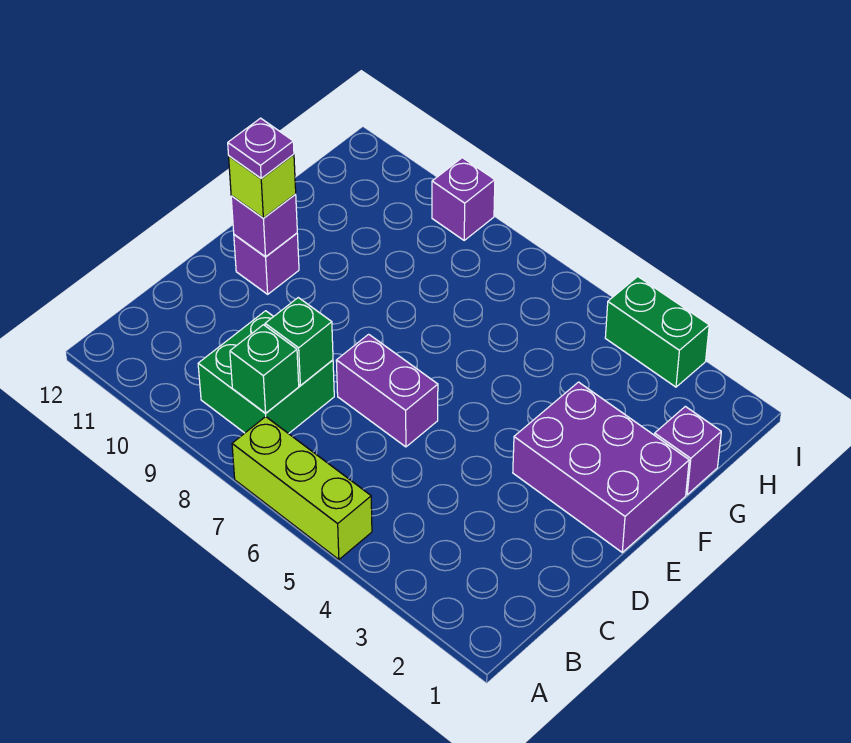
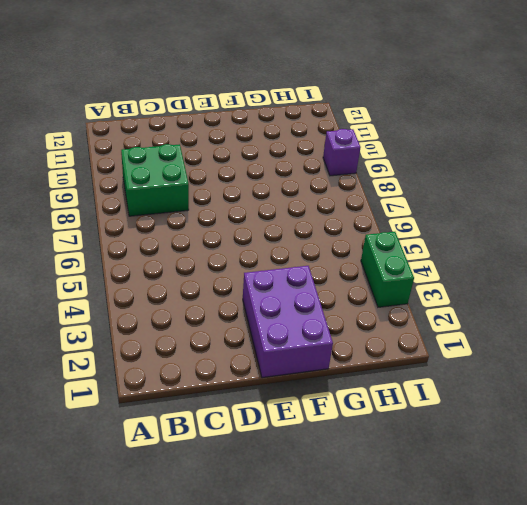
none -> lime 1x3 brick [232,417,372,560]
none -> purple 1x2 brick [336,334,438,447]
none -> purple 1x1 brick [234,233,299,294]

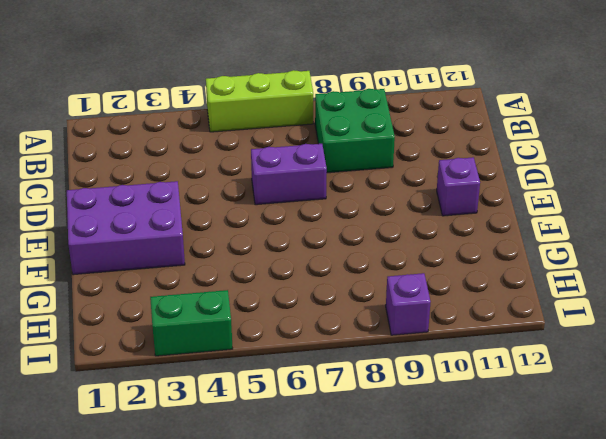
none -> purple 1x1 brick [655,406,721,495]
none -> green 1x1 brick [230,325,299,413]
none -> green 1x1 brick [265,298,333,386]

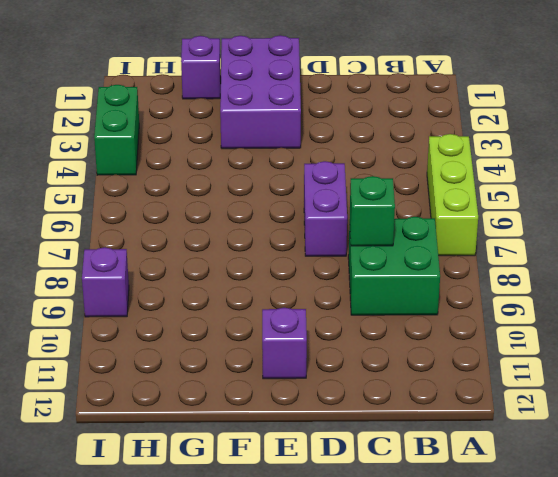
none -> green 1x1 brick [230,325,299,413]
none -> purple 1x1 brick [231,194,297,257]
none -> lime 1x1 brick [229,154,296,218]

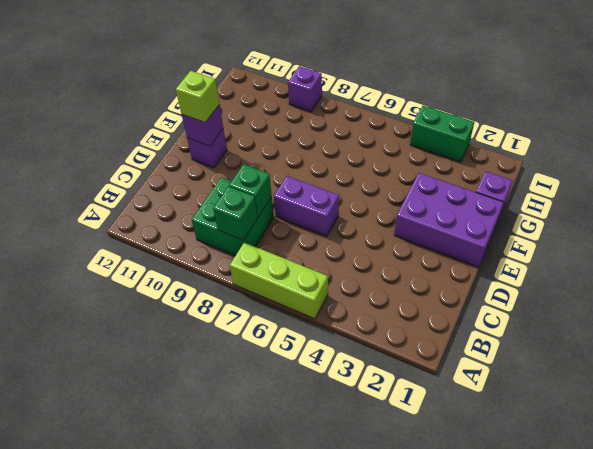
none -> purple 1x1 plate [228,118,294,178]

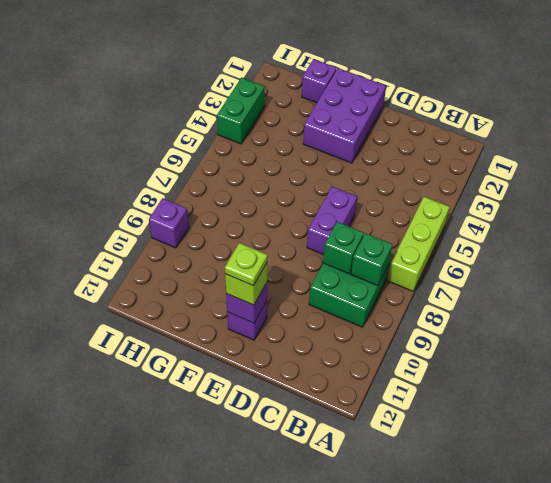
lime 1x1 plate [225,243,268,286] -> purple 1x1 plate [228,118,294,178]

